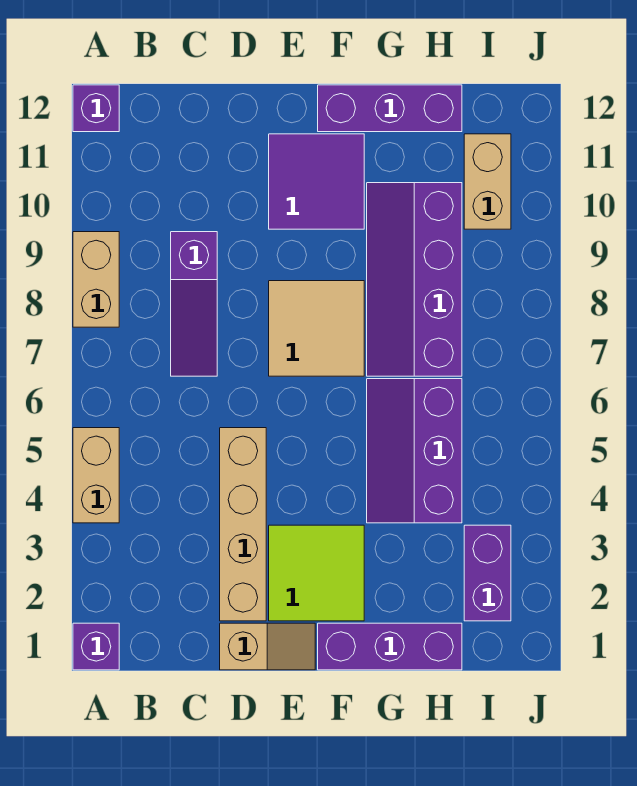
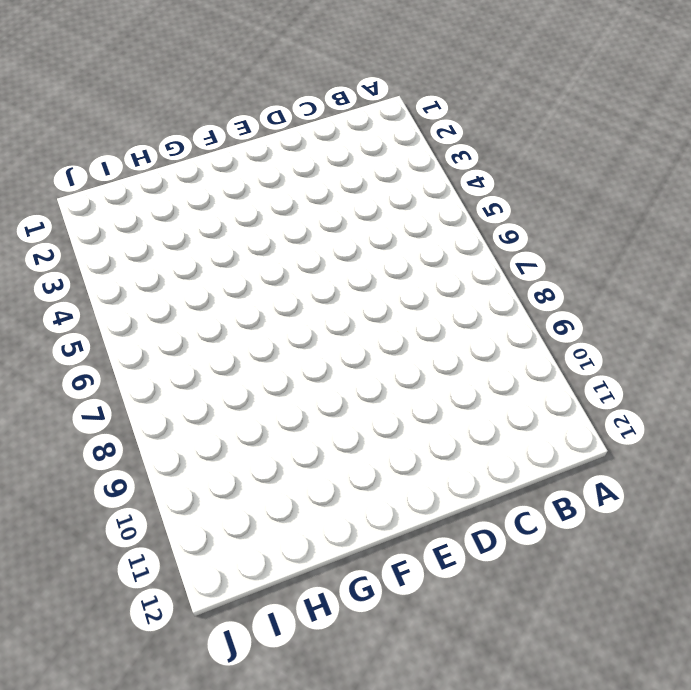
none -> purple 1x1 brick [73,623,119,670]
none -> tan 1x2 brick [73,428,119,523]
none -> tan 1x2 brick [73,232,119,327]

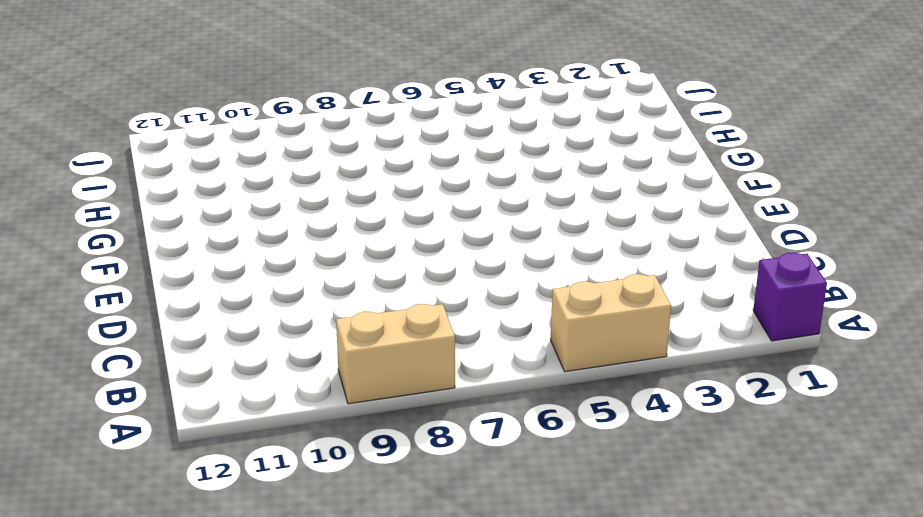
none -> purple 1x1 brick [73,85,119,132]
none -> purple 1x3 slope [171,232,217,376]
none -> tan 1x2 slope [220,623,315,670]

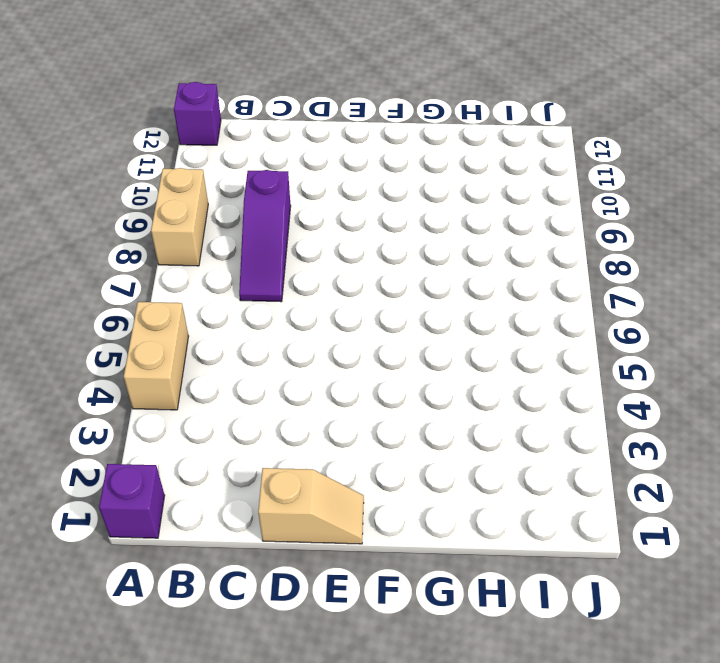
none -> tan 1x4 brick [220,428,266,621]
none -> lime 2x2 tile [269,525,364,621]
none -> tan 2x2 tile [269,281,364,376]

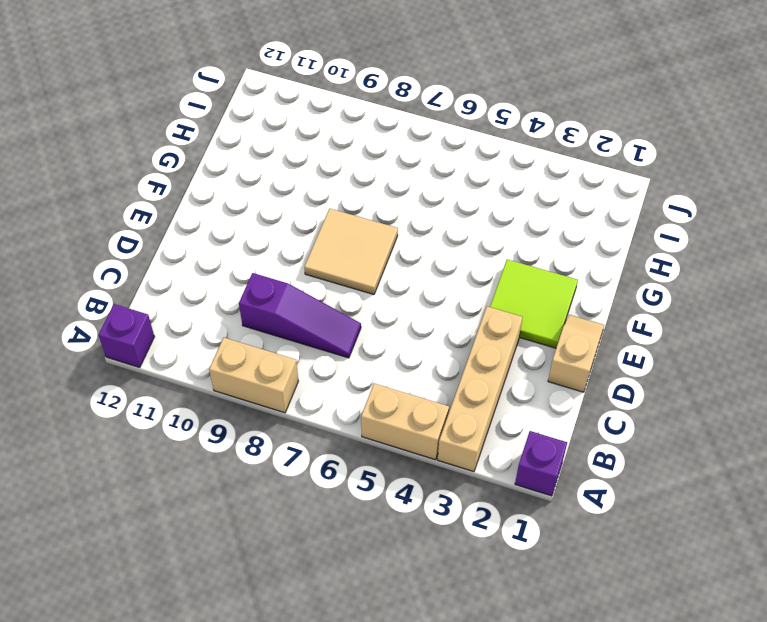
tan 1x4 brick [438,306,523,472] -> tan 1x4 brick turned to [220,428,266,621]
none -> purple 2x2 tile [269,134,364,229]
none -> purple 1x3 brick [318,623,462,670]
none -> purple 1x3 brick [318,85,462,132]

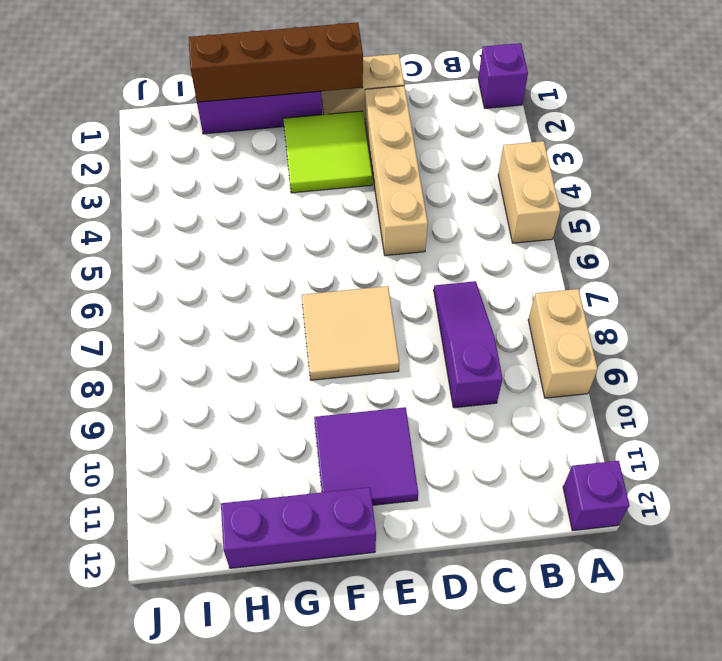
brown 1x4 brick [189,22,363,102] -> none
none -> purple 2x3 slope [367,379,462,523]
none -> purple 2x4 slope [367,183,462,376]
none -> purple 1x2 brick [464,525,511,621]

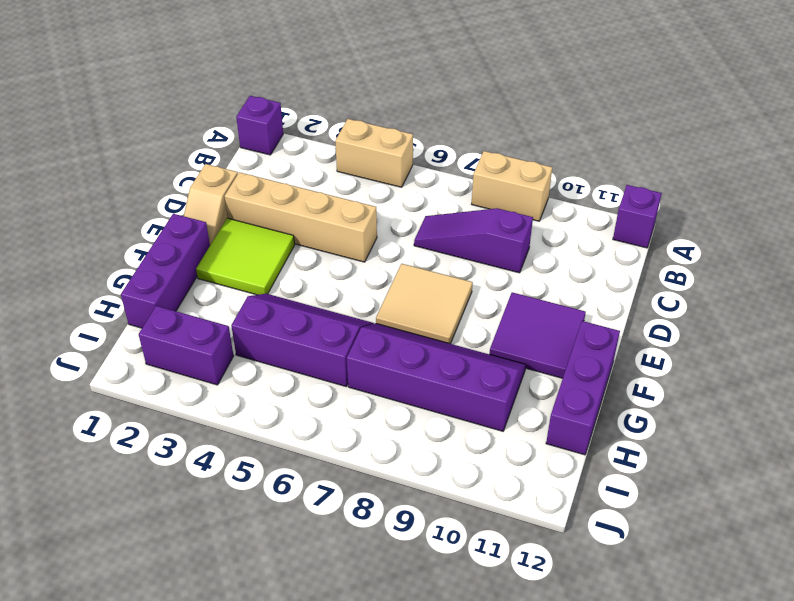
none -> tan 1x2 brick [464,134,511,229]

